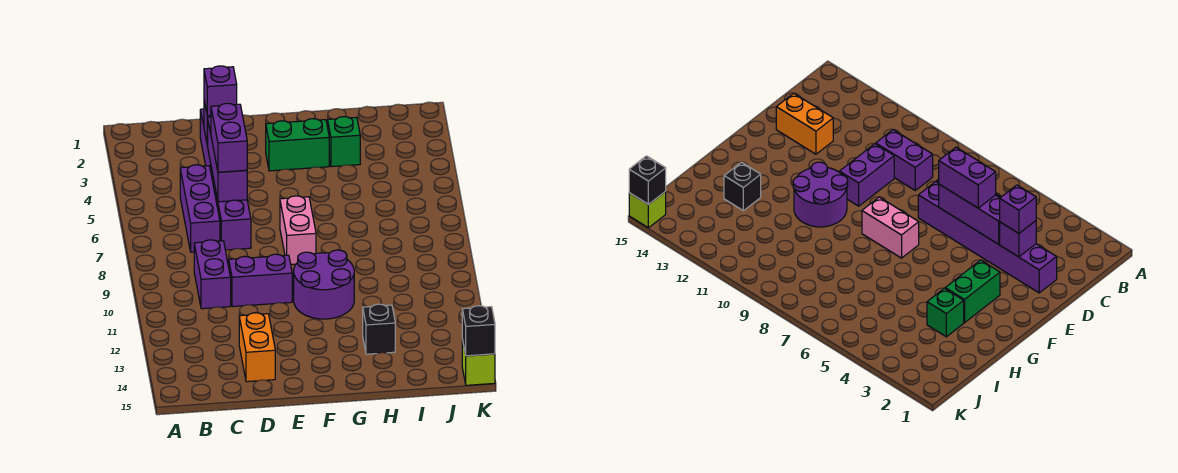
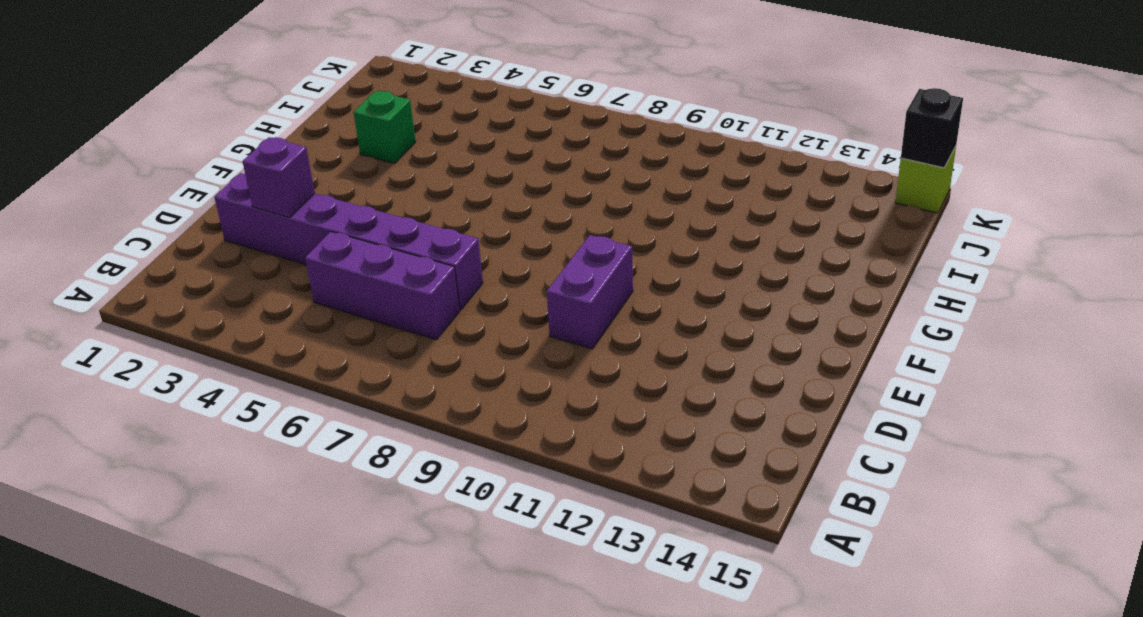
none -> purple 1x2 brick [194,240,231,309]
none -> orange 1x2 brick [239,313,275,382]
none -> green 1x2 brick [266,119,329,171]

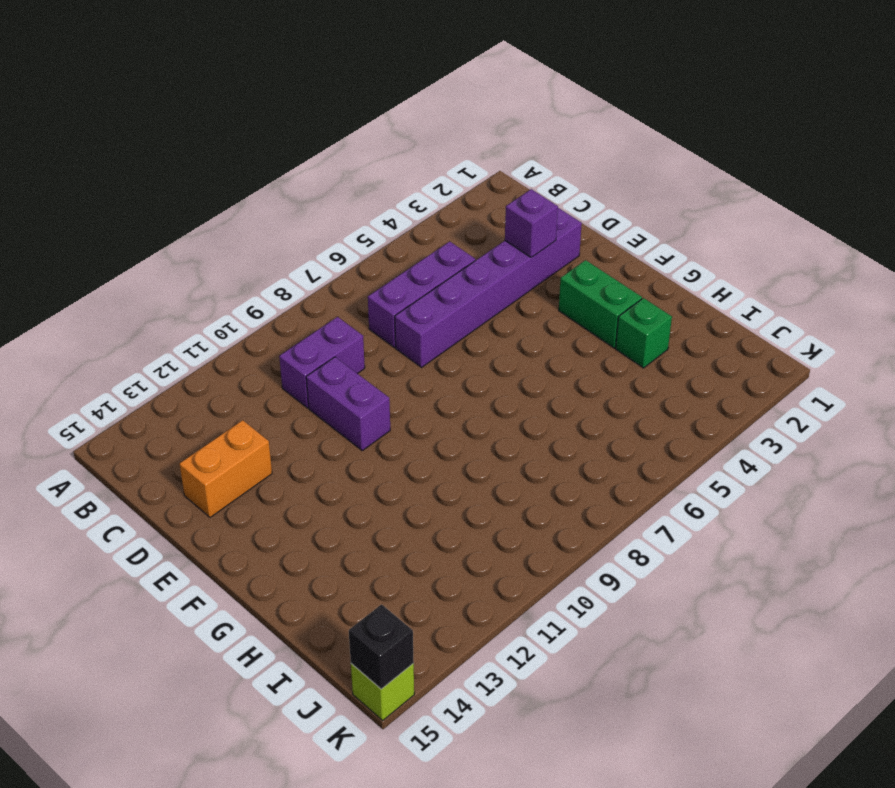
none -> pink 1x2 brick [280,196,316,264]
none -> purple 2x2 round brick [294,250,354,319]
none -> black 1x1 brick [363,304,395,354]

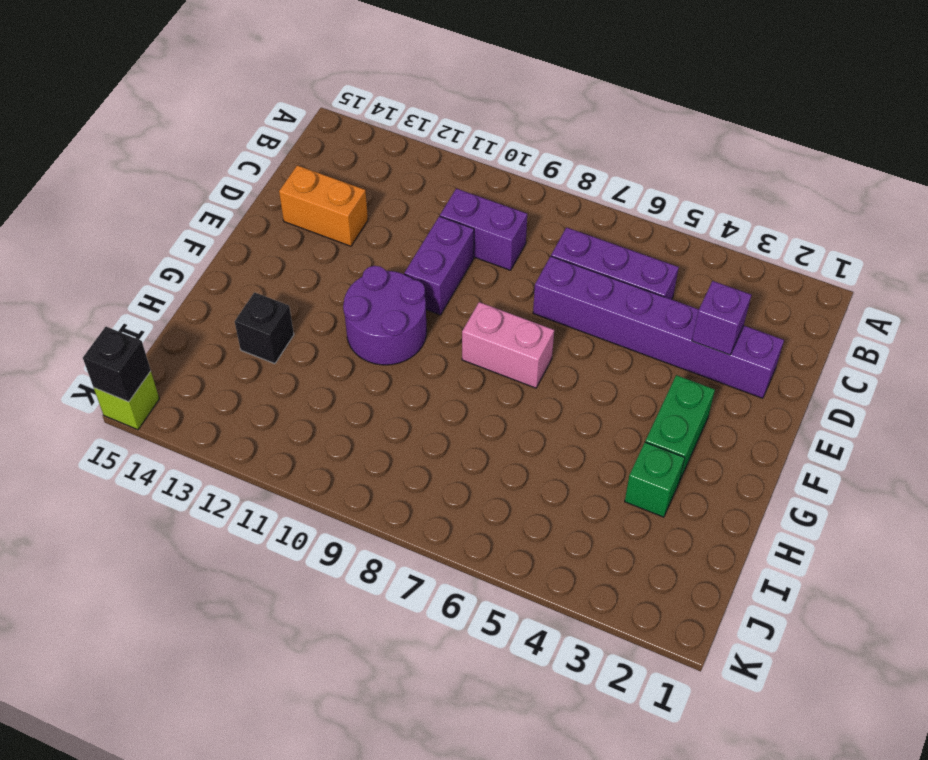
none -> purple 1x3 brick [207,117,247,202]
none -> purple 1x1 brick [204,66,237,116]
none -> purple 1x2 brick [211,103,247,172]

